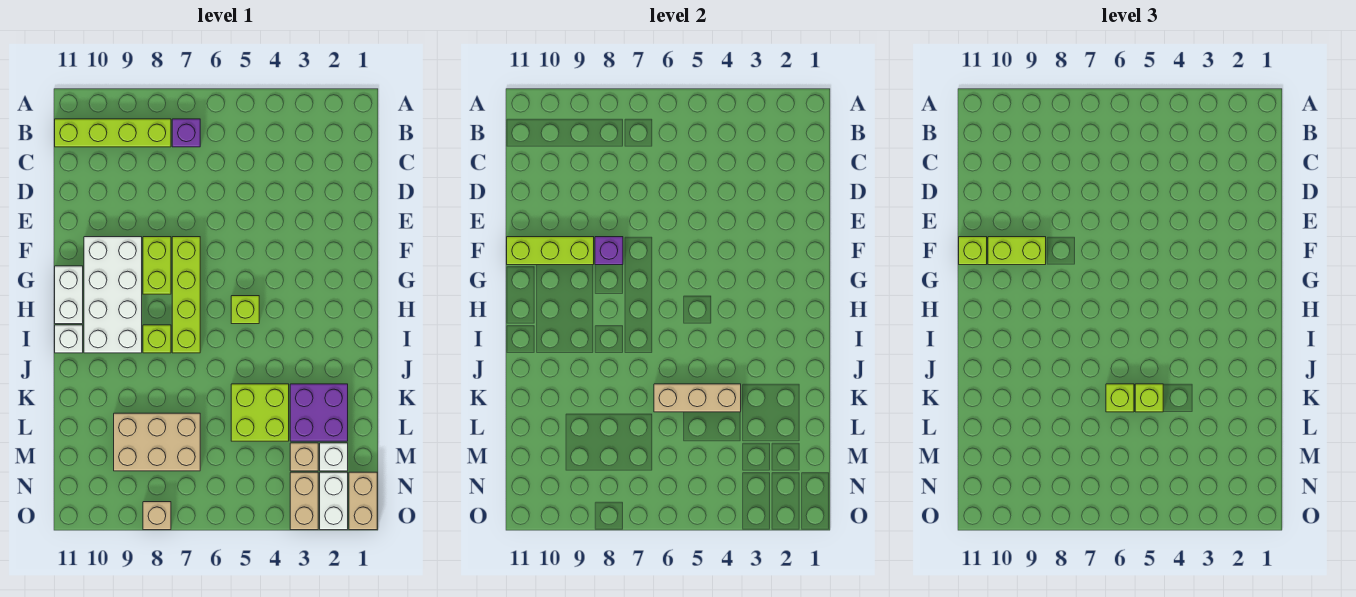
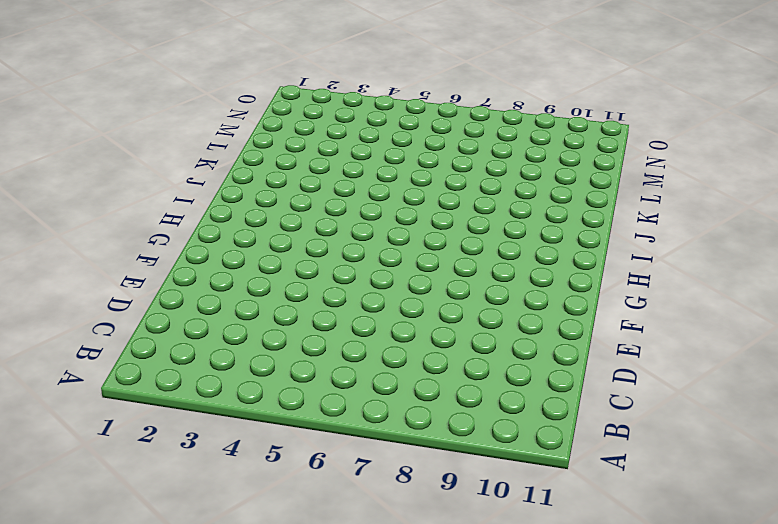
none -> purple 1x1 brick [172,119,200,147]
none -> lime 1x4 brick [55,119,171,147]
none -> lime 1x4 brick [172,237,200,353]

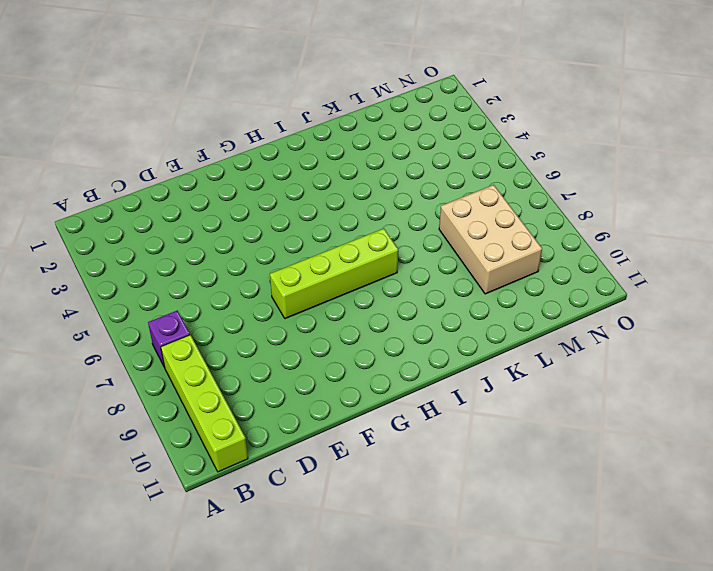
none -> lime 1x2 brick [143,237,171,294]
none -> white 2x4 brick [84,237,142,353]
none -> white 1x2 brick [55,266,83,324]

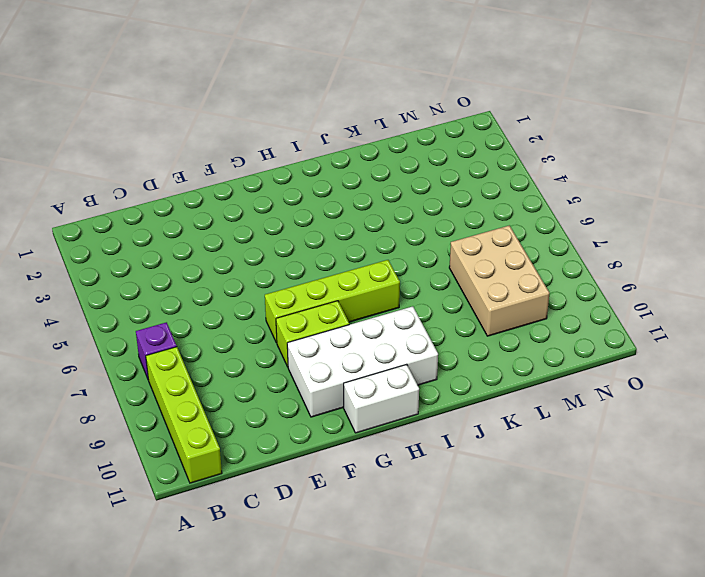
none -> lime 1x1 brick [231,296,259,324]
none -> lime 1x1 brick [143,325,171,353]
none -> white 1x1 brick [55,325,83,353]

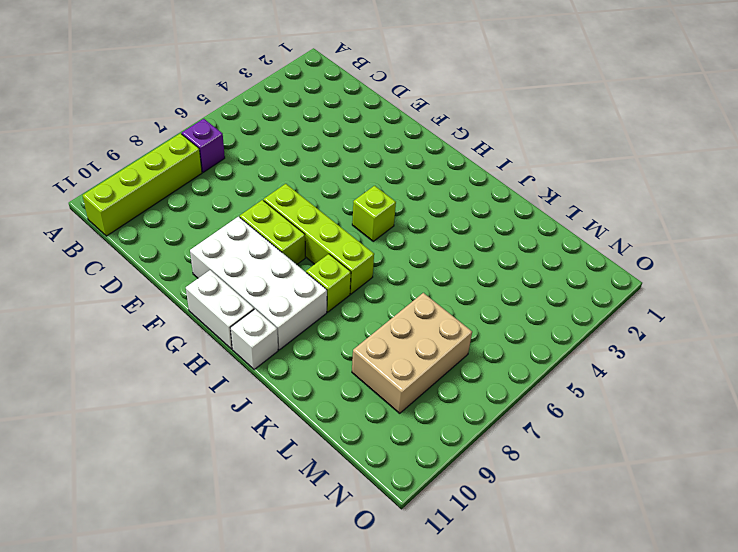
none -> purple 2x2 brick [290,384,348,441]
none -> lime 2x2 brick [231,384,289,441]
none -> white 1x1 brick [320,443,348,471]

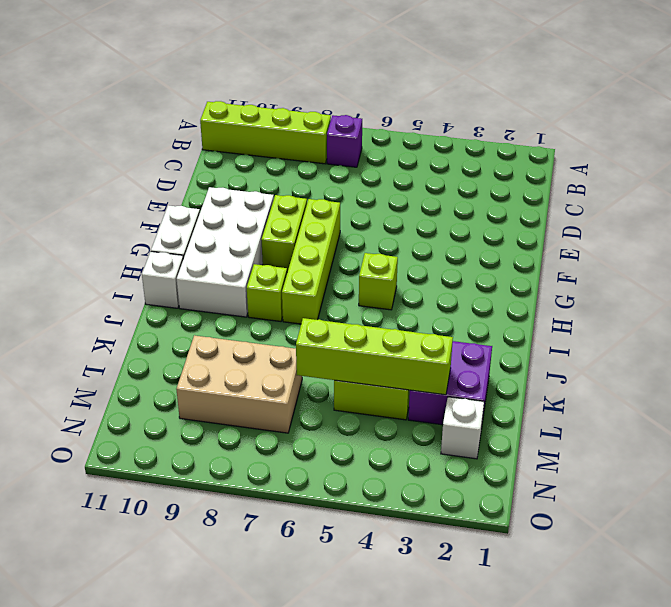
lime 1x4 brick [296,318,453,395] -> none
none -> tan 1x1 brick [290,443,318,471]
none -> tan 1x2 brick [349,472,377,530]
none -> white 1x2 brick [320,472,348,530]

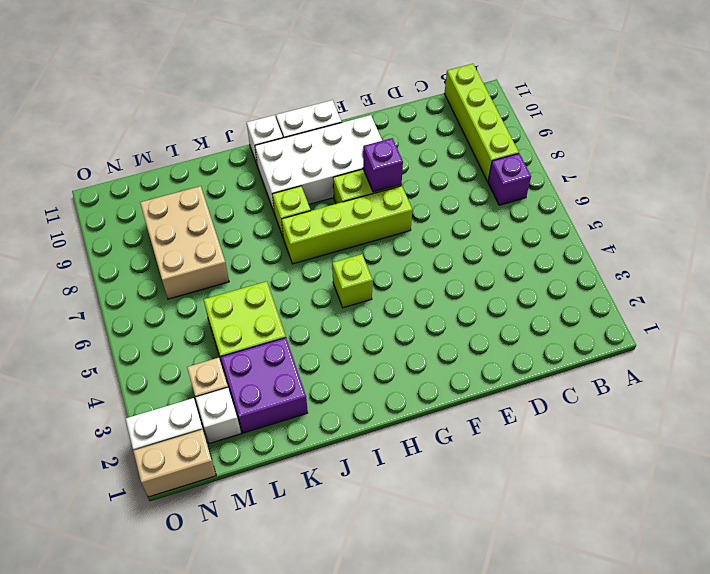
none -> tan 1x2 brick [290,472,318,530]
none -> tan 1x1 brick [143,502,171,530]
none -> lime 1x3 brick [507,237,594,265]

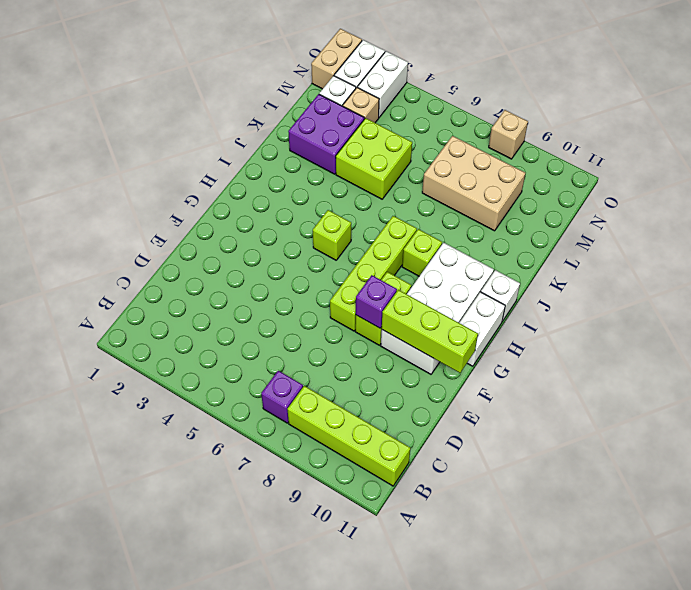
white 1x2 brick [358,51,408,117] -> tan 1x2 brick [290,472,318,530]
none -> tan 1x3 brick [654,384,741,412]
none -> lime 1x2 brick [988,237,1046,265]
none -> lime 1x1 brick [959,237,987,265]

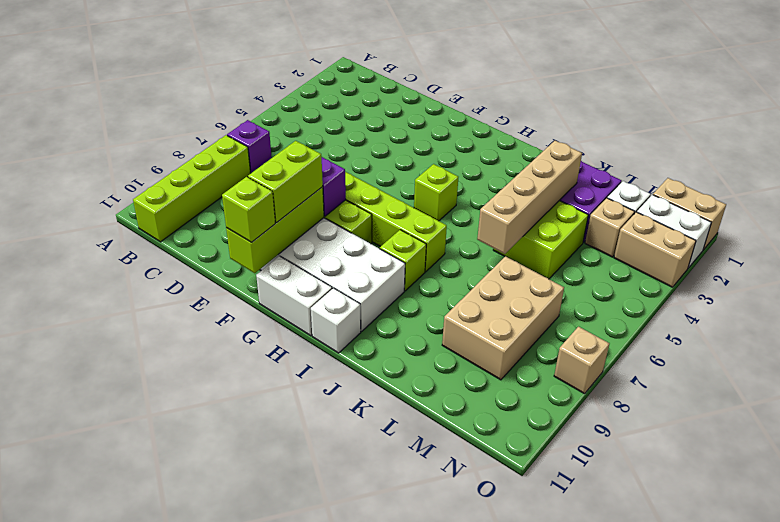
tan 1x4 brick [477,141,582,254] -> tan 1x3 brick [654,384,741,412]
none -> lime 1x1 brick [1135,384,1163,412]
none -> lime 1x1 brick [1106,384,1134,412]

